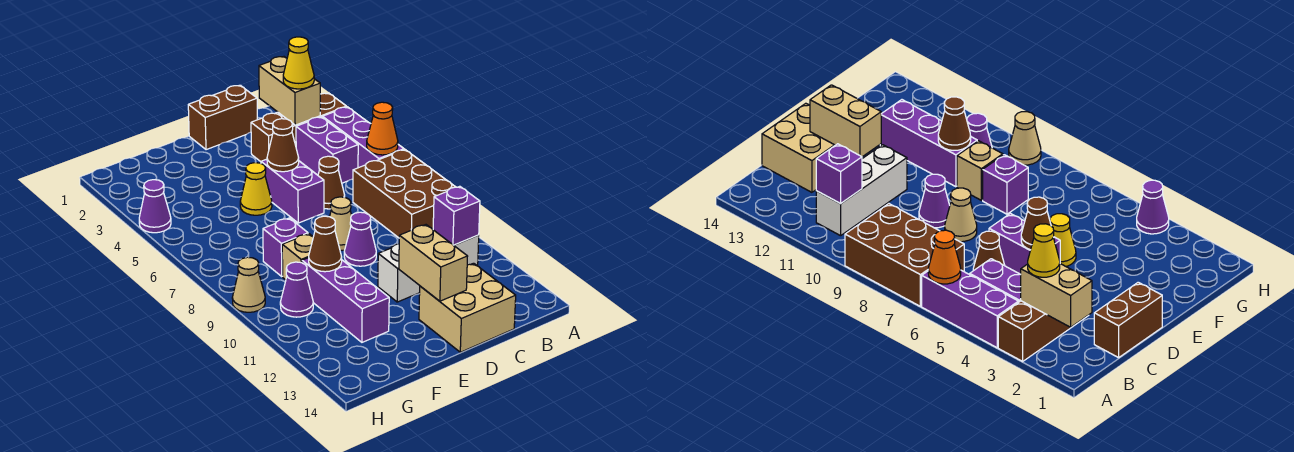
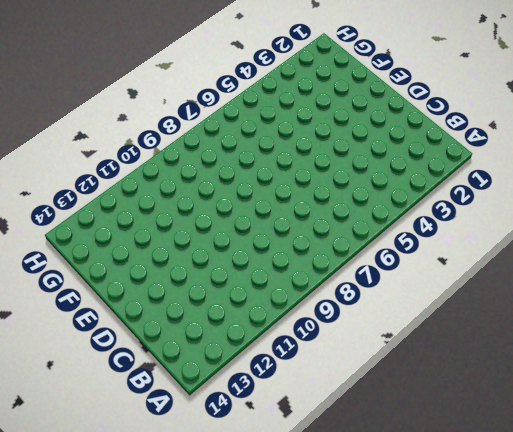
none -> brown 1x3 brick [251,93,346,162]
none -> purple 1x3 brick [322,107,404,168]
none -> brown 2x3 brick [353,150,455,238]

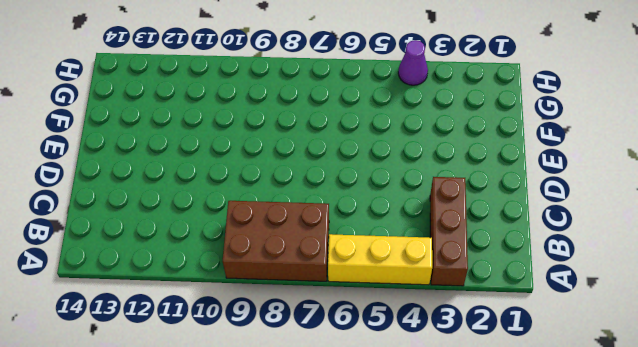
yellow 1x3 brick [328,234,432,285] -> purple 1x3 brick [322,107,404,168]
none -> purple 1x2 brick [296,117,358,183]
none -> white 1x3 brick [378,235,479,302]
none -> brown 1x2 brick [188,85,258,150]

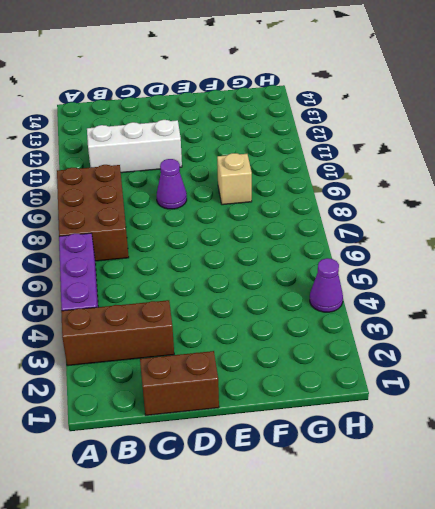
none -> purple 1x2 brick [296,117,358,183]
none -> brown 1x1 cone [318,156,345,209]
none -> tan 2x2 brick [419,263,516,352]

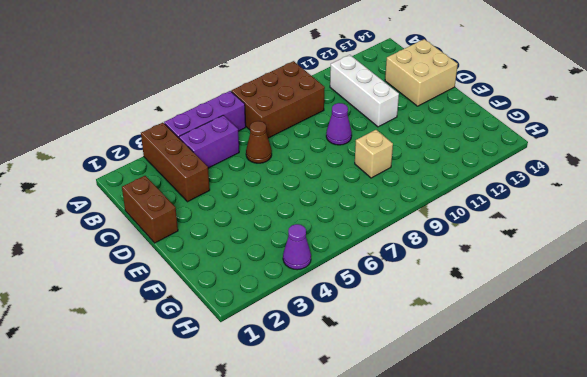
none -> purple 1x2 brick [261,159,324,223]
none -> tan 1x1 cone [330,197,352,251]
none -> yellow 1x1 cone [240,163,272,215]

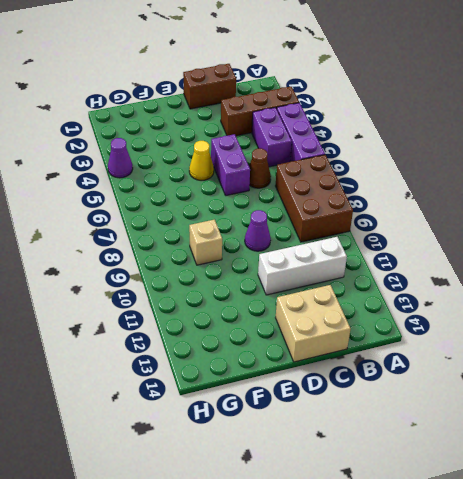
none -> tan 1x1 cone [330,197,352,251]
none -> purple 1x1 brick [263,218,308,276]
none -> purple 1x3 brick [302,258,389,342]

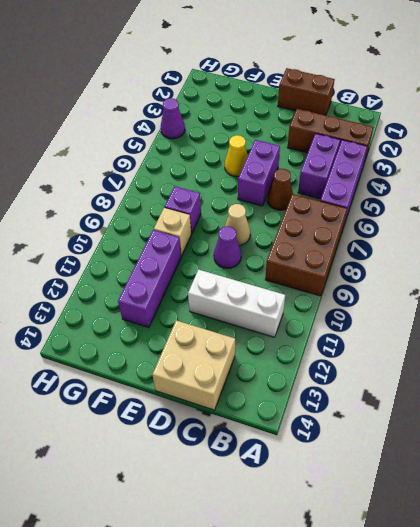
none -> purple 1x1 cone [280,262,313,317]
none -> tan 1x1 cone [232,257,265,312]
none -> orange 1x1 cone [367,102,398,155]

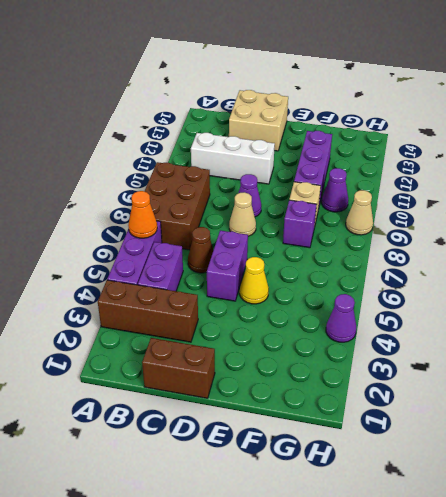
none -> tan 1x2 brick [259,57,320,125]
none -> purple 1x1 brick [433,186,480,245]
none -> brown 1x1 cone [267,119,299,172]

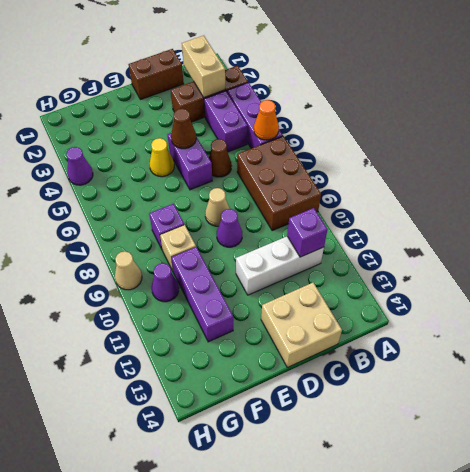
none -> tan 1x2 brick [399,225,468,301]
none -> brown 1x1 cone [309,216,342,272]
none -> yellow 1x1 cone [283,37,314,89]

